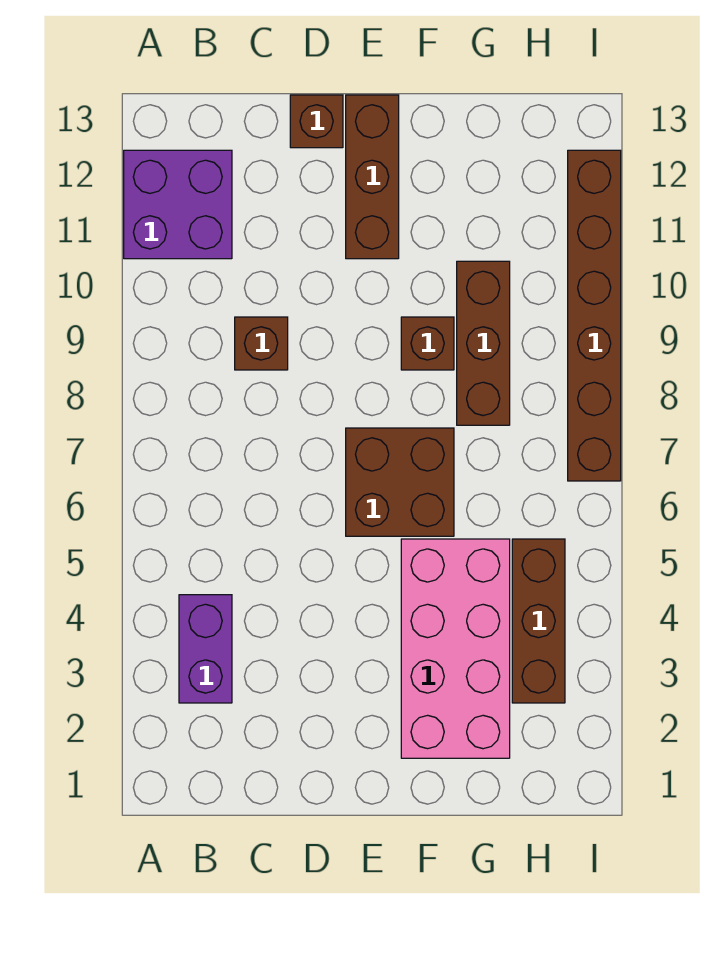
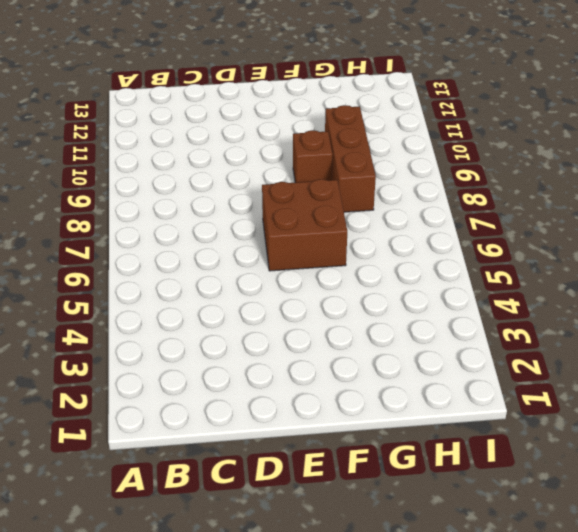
none -> purple 2x2 brick [124,150,232,259]
none -> purple 1x2 brick [179,595,232,703]

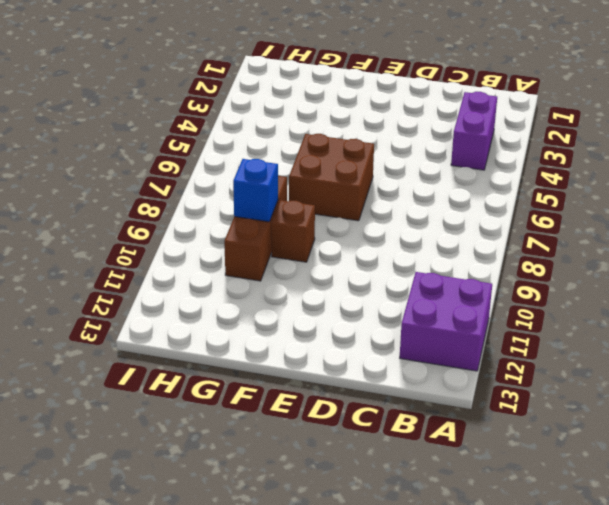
blue 1x1 brick [233,159,278,222] -> none
none -> brown 1x1 brick [235,317,288,370]
none -> brown 1x1 brick [290,95,343,148]

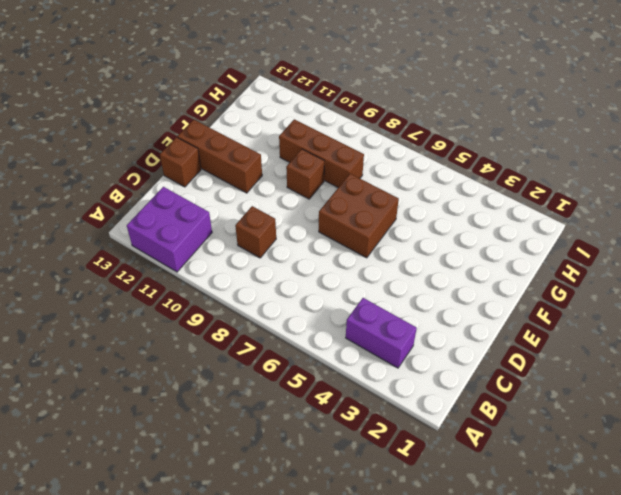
none -> pink 2x4 brick [401,539,510,758]
none -> brown 1x3 brick [512,539,565,703]

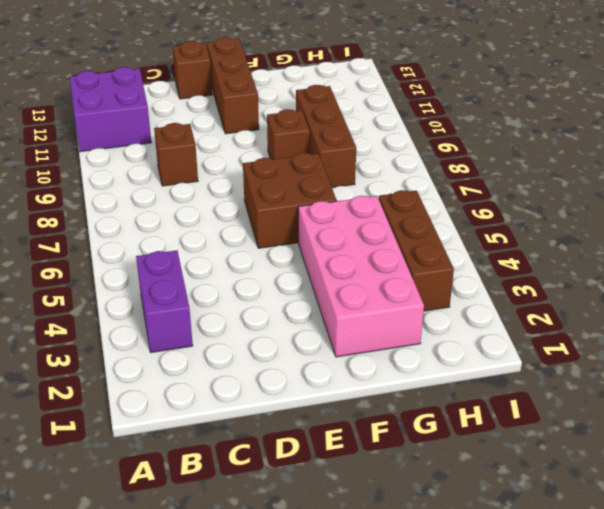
none -> brown 1x6 brick [568,150,621,481]

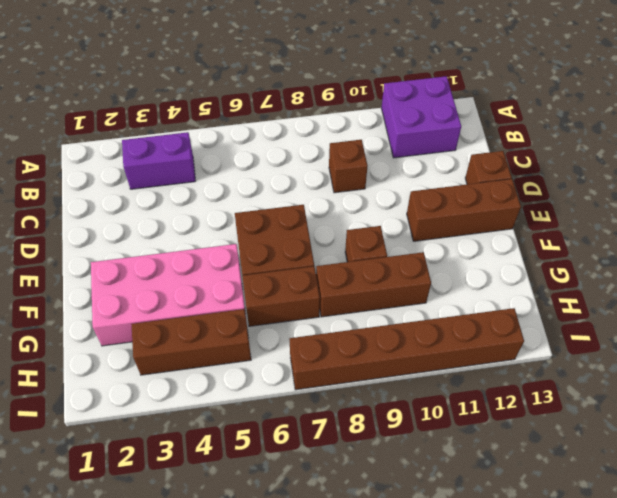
brown 1x2 brick [242,266,320,326] -> none

